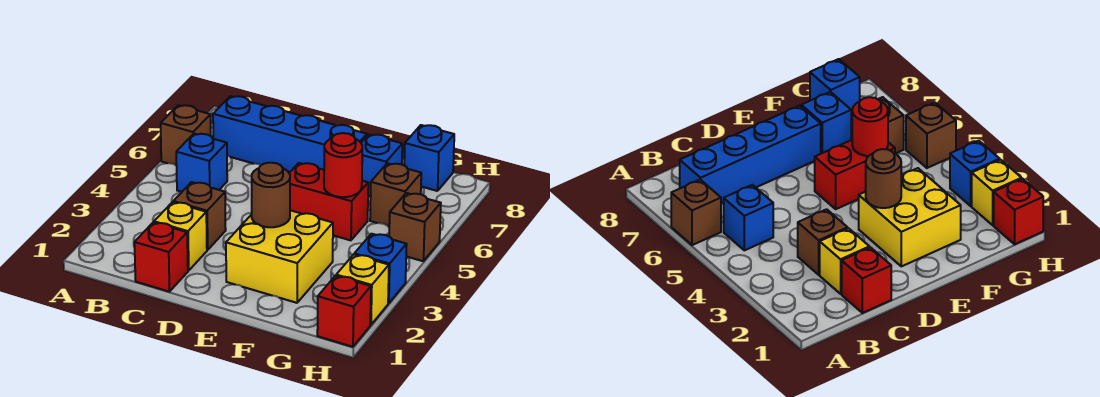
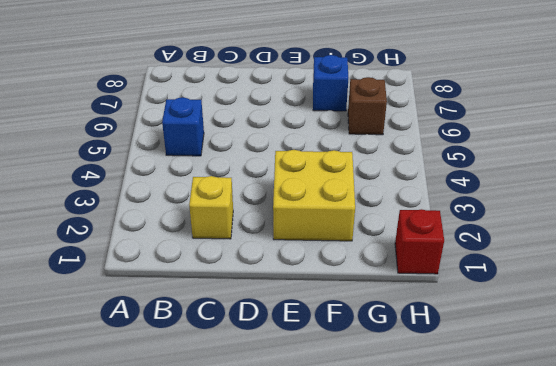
none -> brown 1x1 brick [161,105,211,166]
none -> blue 1x4 brick [213,96,367,173]
none -> red 1x1 brick [134,222,188,292]

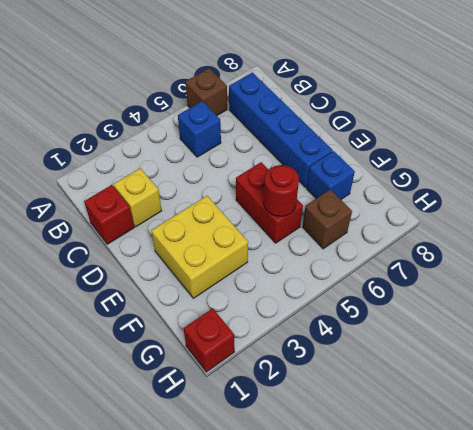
none -> brown 1x1 brick [173,182,226,250]
none -> blue 1x1 brick [404,125,454,191]
none -> yellow 1x1 brick [336,255,389,325]

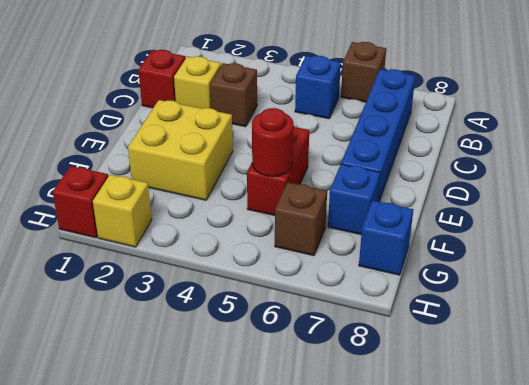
none -> blue 1x1 brick [354,234,407,303]
none -> brown 1x1 brick [389,193,441,261]
none -> brown 1x1 round brick [252,163,290,227]

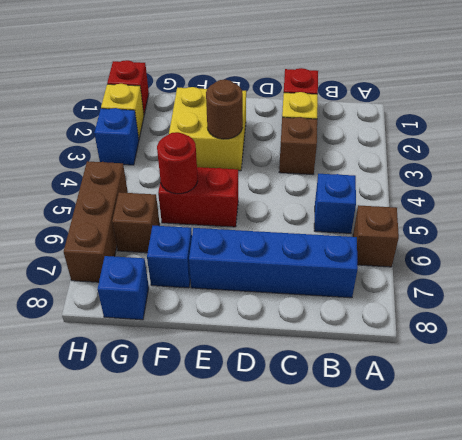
brown 1x3 brick [64,161,128,282] -> brown 1x1 brick [389,193,441,261]

